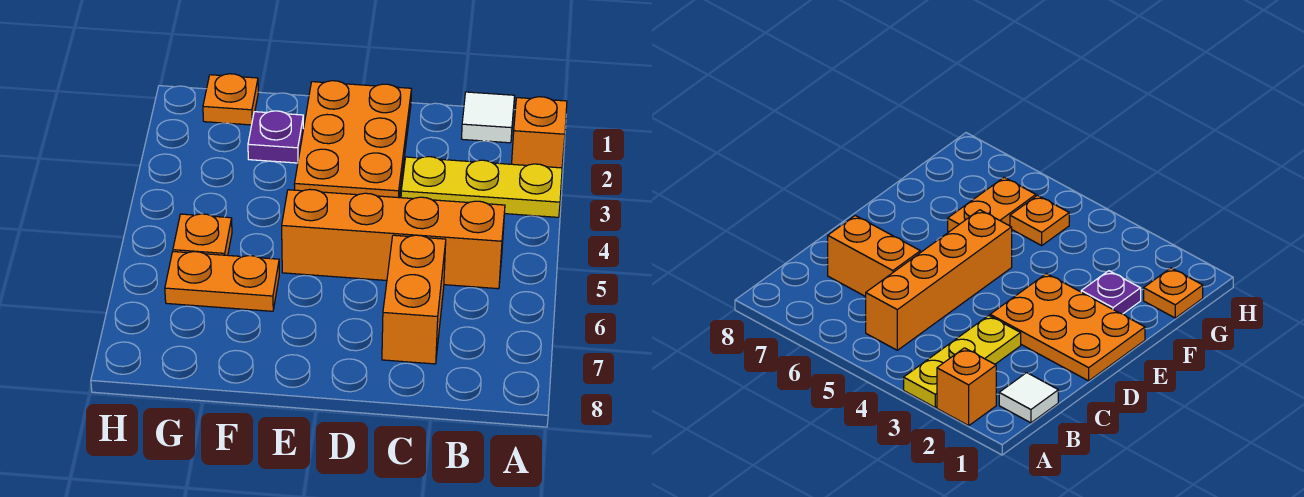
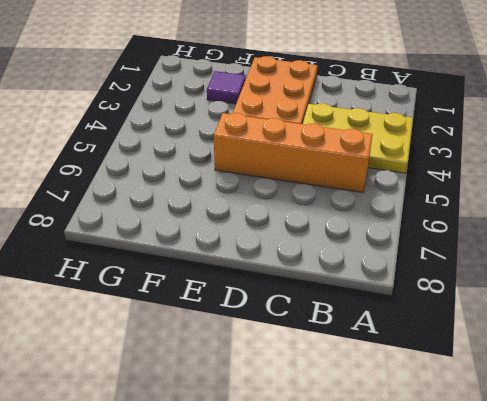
yellow 2x3 plate [303,103,413,173] -> yellow 1x3 plate [401,157,562,217]
purple 1x1 tile [207,71,246,104] -> purple 1x1 plate [248,111,304,163]
none -> orange 1x1 brick [512,97,567,168]
none -> white 1x1 tile [462,92,515,143]

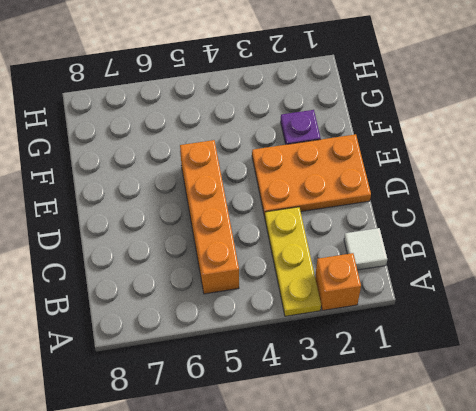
none -> orange 1x2 brick [382,235,446,364]
none -> orange 1x2 plate [165,252,279,311]

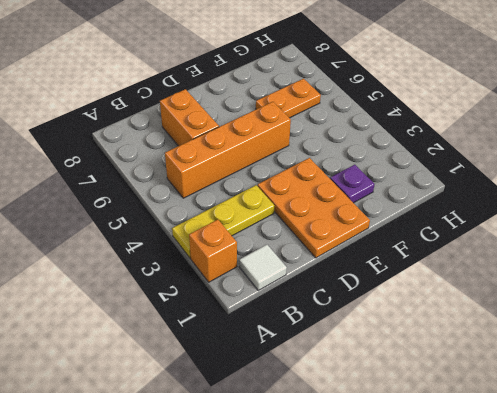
none -> orange 1x1 plate [203,74,258,125]
none -> orange 1x1 plate [173,214,232,255]

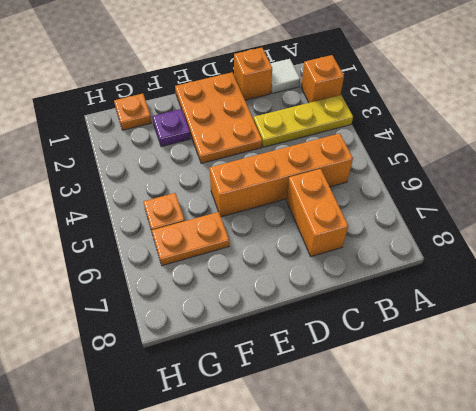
orange 1x1 brick [234,48,272,100] -> none

